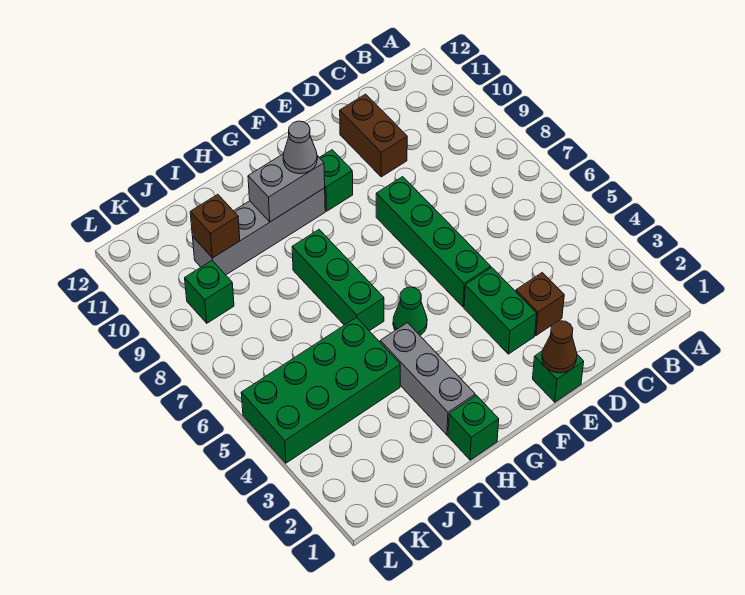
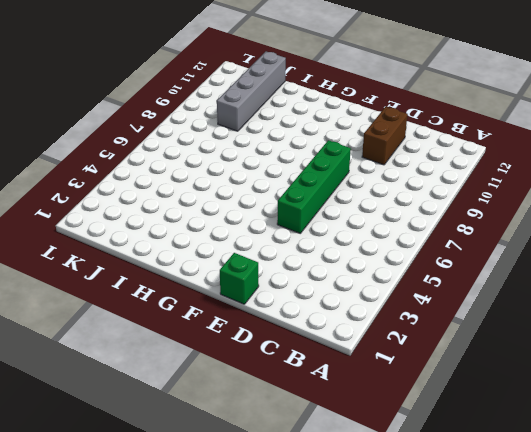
grey 1x4 brick [217,52,286,131] -> grey 1x4 brick turned to [193,188,325,275]
none -> brown 1x1 brick [516,273,564,336]
none -> green 1x2 brick [464,267,537,354]
none -> green 1x1 brick [319,150,353,211]

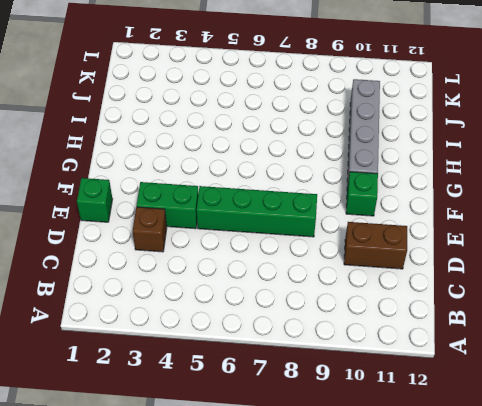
none -> green 1x1 cone [393,287,427,335]
none -> green 1x1 brick [448,395,499,460]
none -> grey 1x3 brick [380,323,475,435]

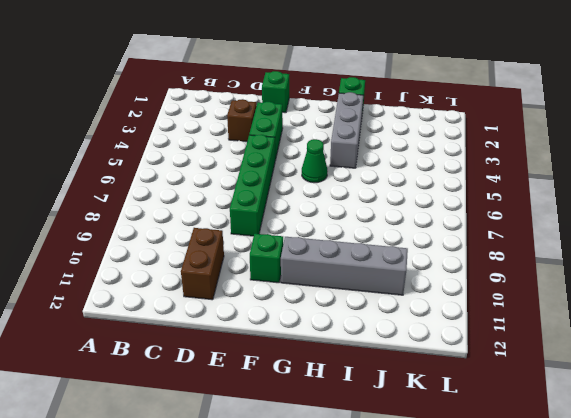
none -> green 1x3 brick [292,230,384,331]
none -> green 2x4 brick [241,318,400,463]
none -> green 1x1 brick [185,261,234,323]

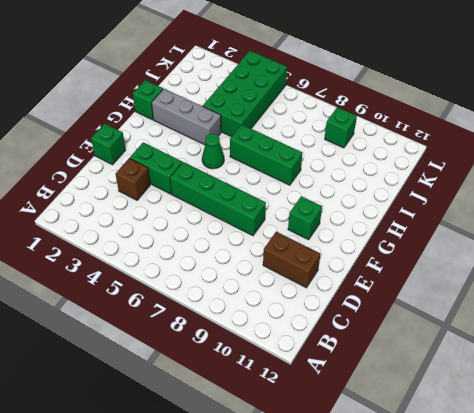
none -> grey 1x4 brick [193,188,325,275]
none -> brown 1x1 cone [542,321,577,373]
none -> grey 1x2 brick [248,154,325,222]

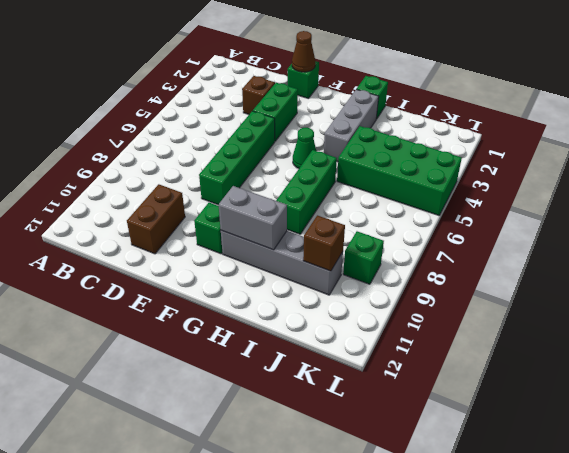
none -> grey 1x1 cone [283,121,317,174]

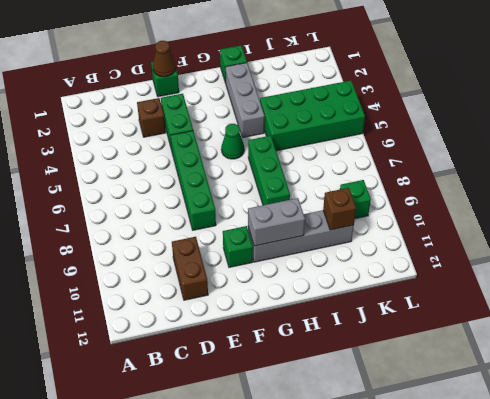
none -> grey 1x1 cone [283,121,317,174]

